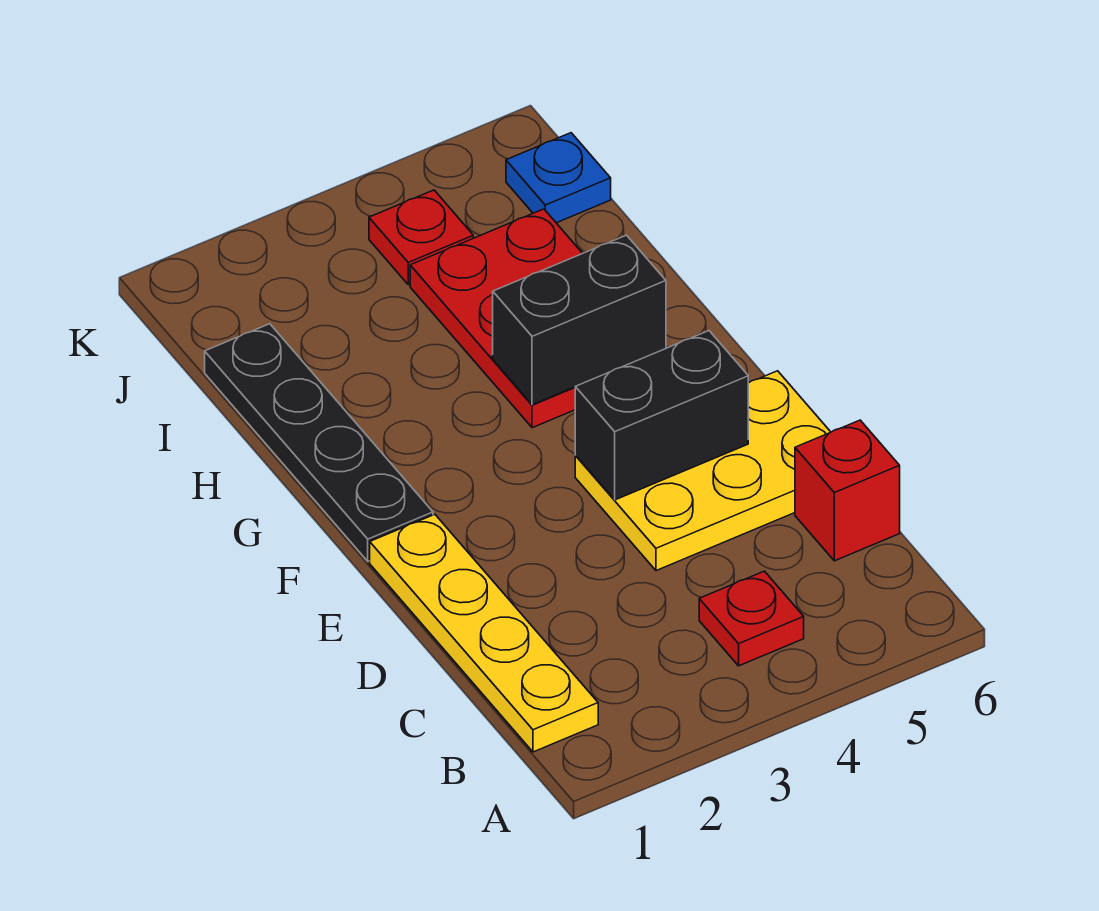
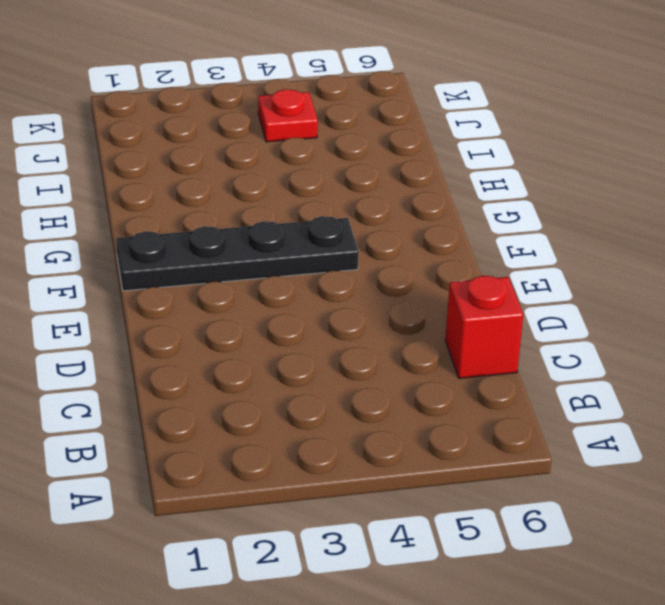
black 1x4 plate [116,216,359,291] -> black 1x4 plate turned to [205,324,433,561]
none -> yellow 1x4 plate [370,514,598,752]
none -> red 1x1 plate [699,571,804,666]

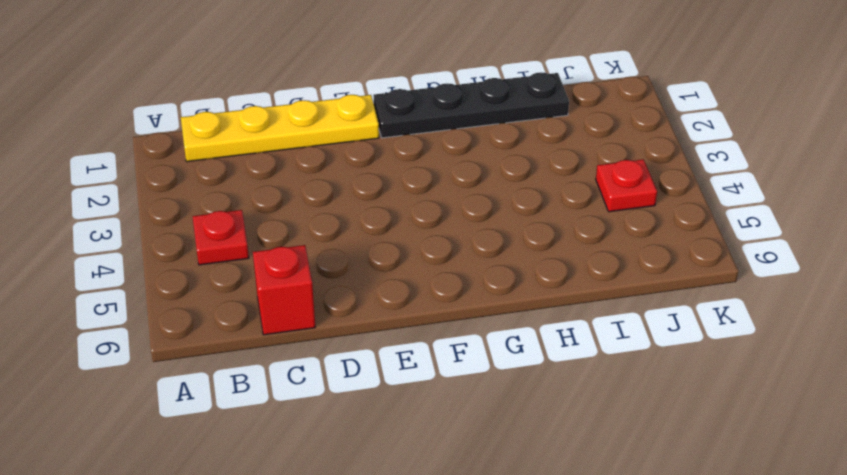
none -> yellow 2x3 plate [575,371,830,571]
none -> red 2x3 plate [410,209,582,428]

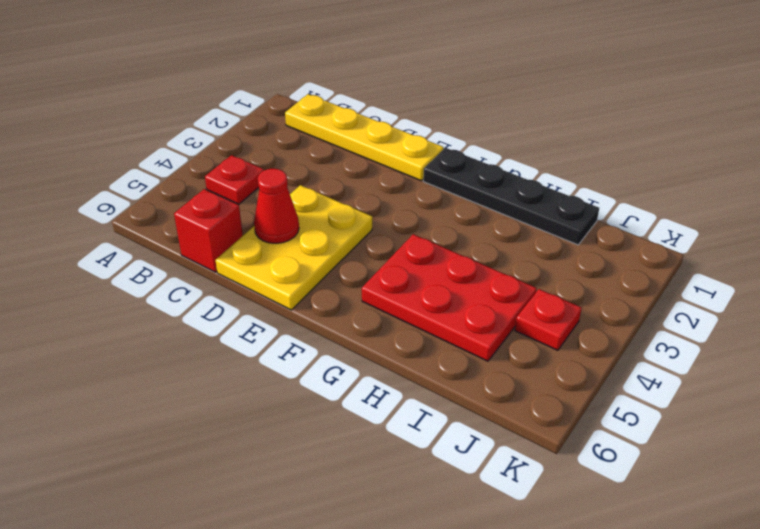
red 1x1 cone [254,169,299,244] -> none
none -> blue 1x1 plate [506,133,611,223]
none -> black 1x2 brick [575,331,748,500]

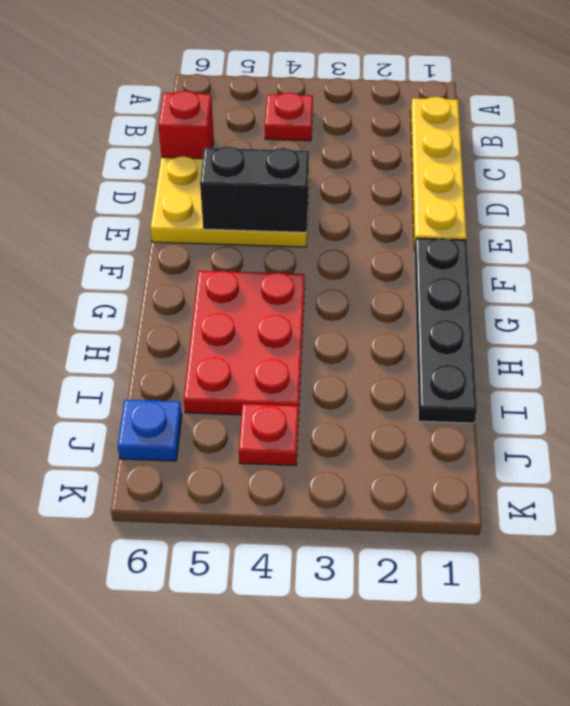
none -> black 1x2 brick [493,235,666,405]

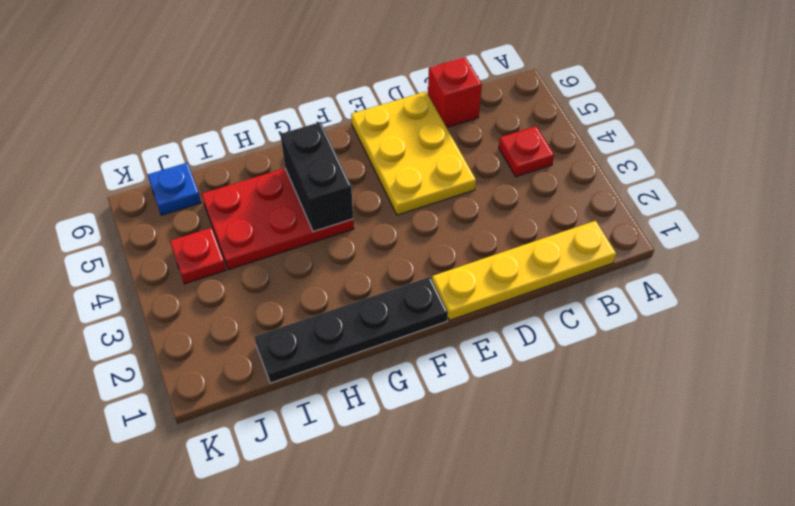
none -> black 1x2 brick [575,331,748,500]

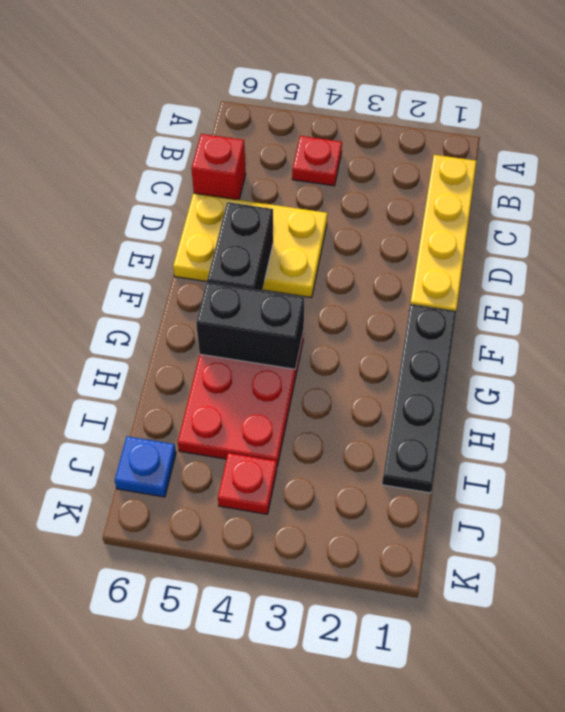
black 1x2 brick [207,202,273,291] -> black 1x2 brick turned to [575,331,748,500]

